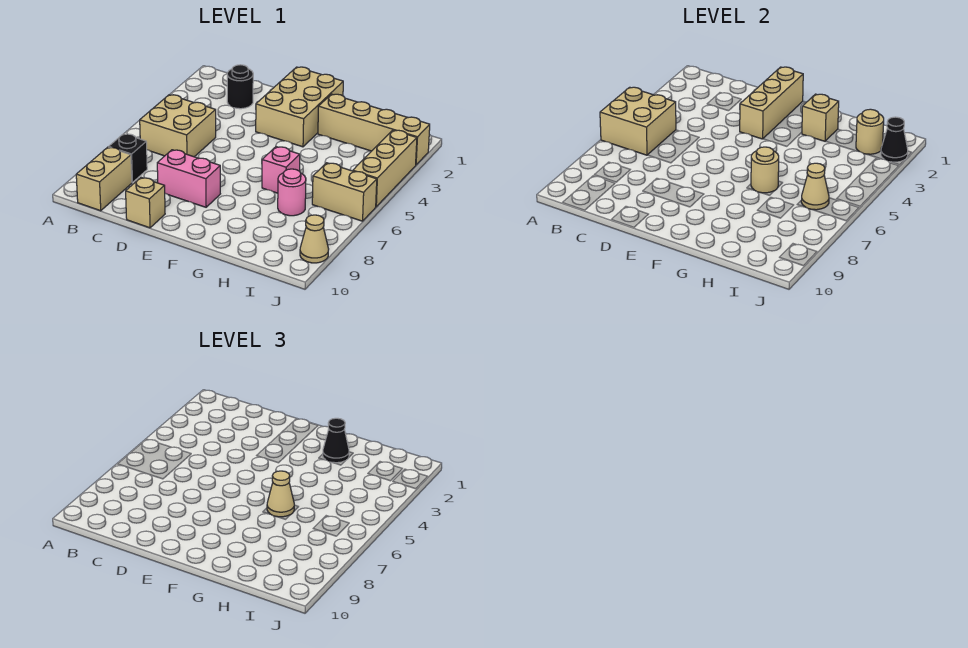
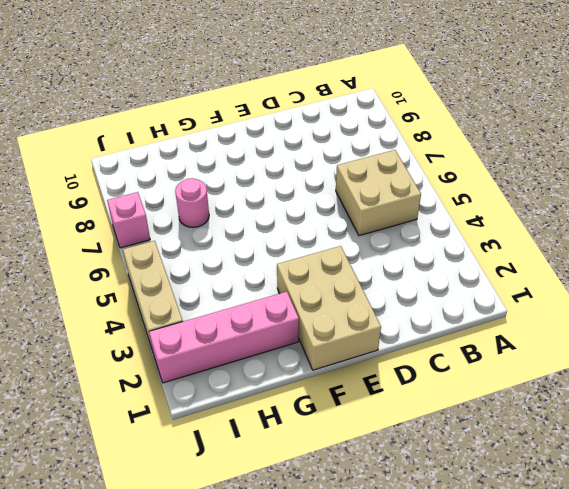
pink 1x4 brick [149,292,299,383] -> tan 1x4 brick [318,94,430,165]
pink 1x1 brick [107,192,150,248] -> pink 1x1 brick moved to [262,147,300,193]
none -> black 1x1 brick [109,134,147,183]
none -> tan 1x2 brick [76,147,132,211]
none -> black 1x1 round brick [227,65,253,109]

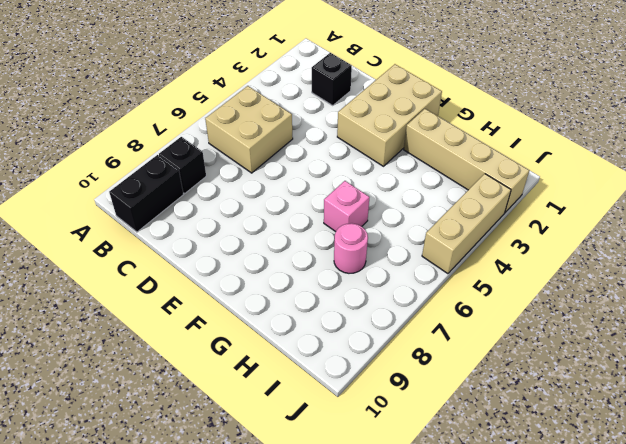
black 1x2 brick [109,155,184,232] -> tan 1x2 brick [76,147,132,211]
black 1x1 brick [312,53,352,105] -> black 1x1 round brick [227,65,253,109]
none -> pink 1x2 brick [157,150,220,207]
none -> tan 1x1 brick [126,178,165,228]
none -> tan 1x2 brick [312,163,377,221]

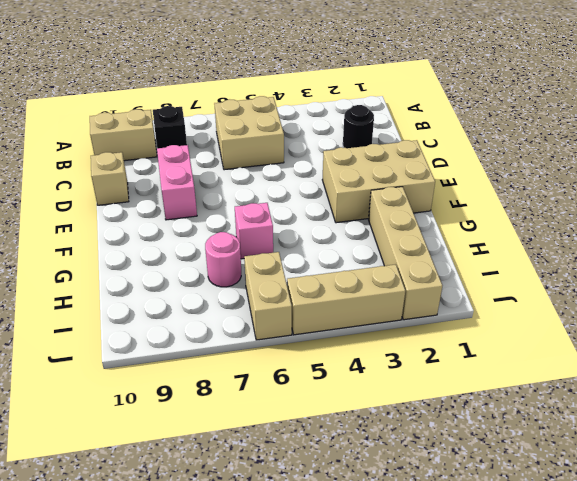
none -> tan 1x1 cone [300,215,329,263]
none -> tan 2x2 brick [600,87,676,155]
none -> tan 1x3 brick [740,67,803,139]

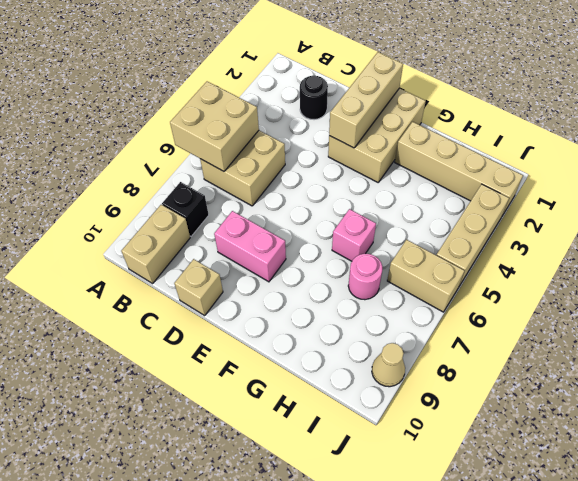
none -> tan 1x1 brick [802,94,839,141]
none -> tan 1x1 round brick [751,147,779,193]
none -> tan 1x1 round brick [856,109,884,154]

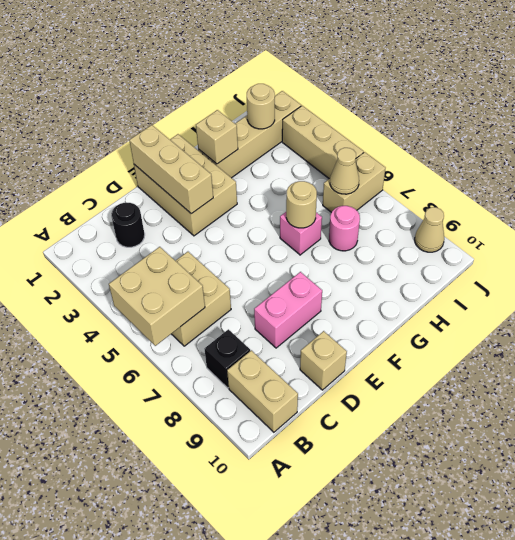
none -> black 1x1 cone [881,117,908,162]
none -> black 1x1 cone [323,418,349,463]
none -> tan 1x1 cone [267,471,294,517]

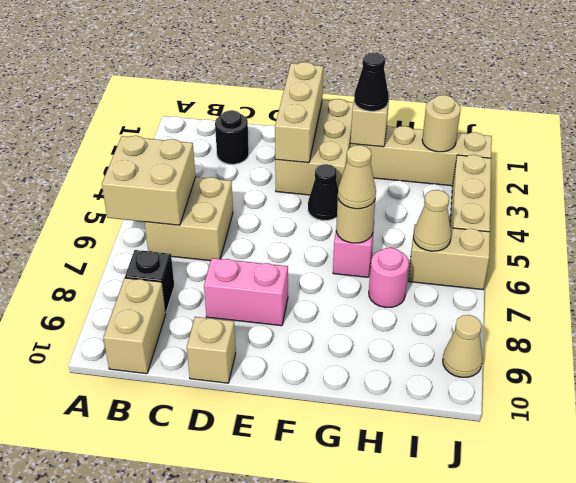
black 1x1 cone [308,164,338,220] -> black 1x1 cone moved to [881,117,908,162]

